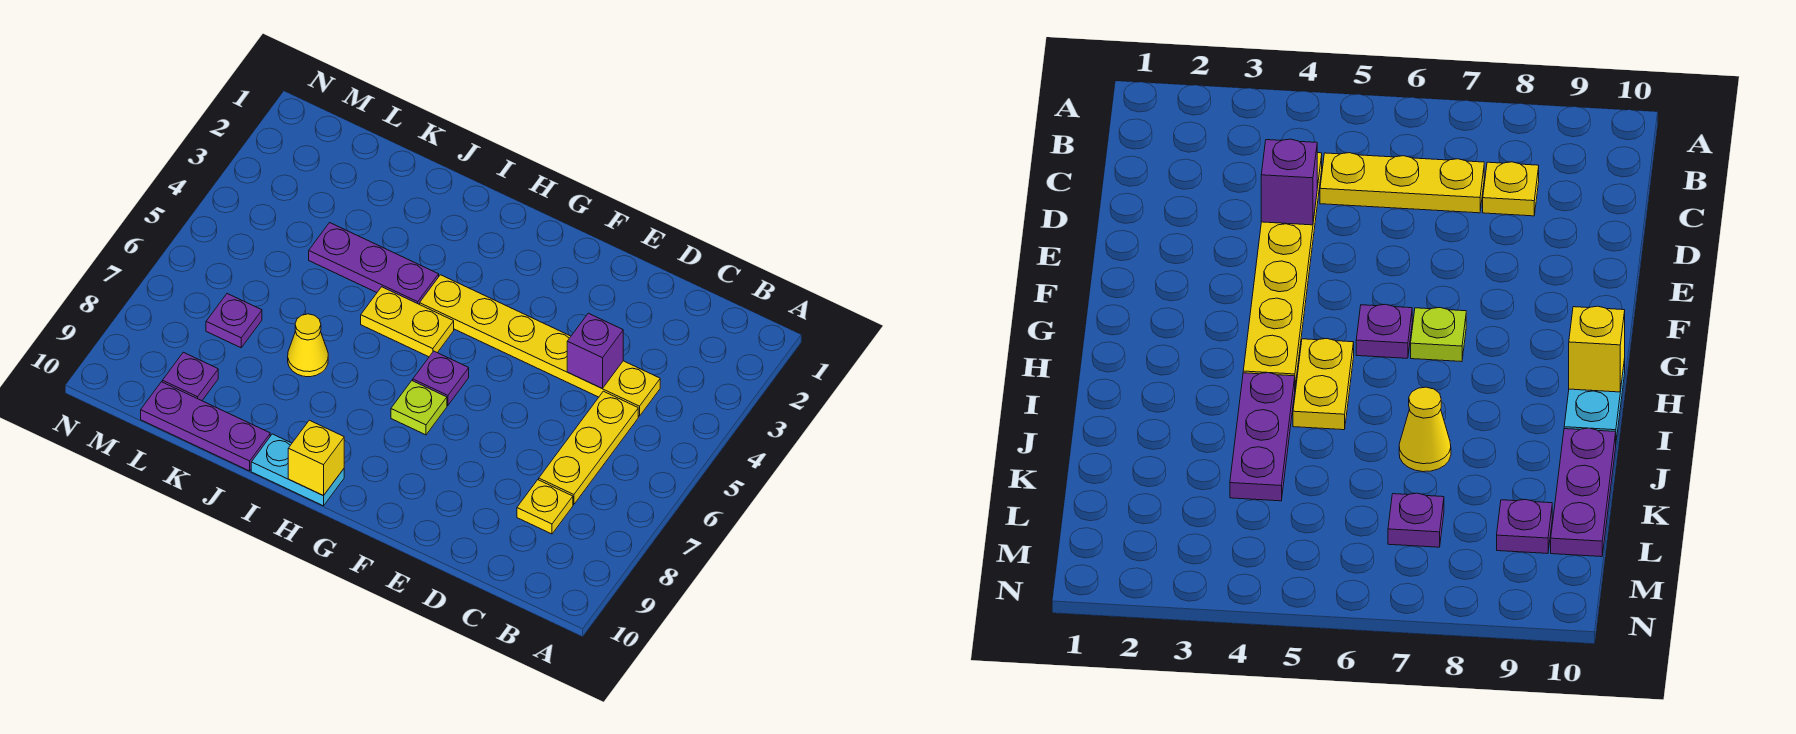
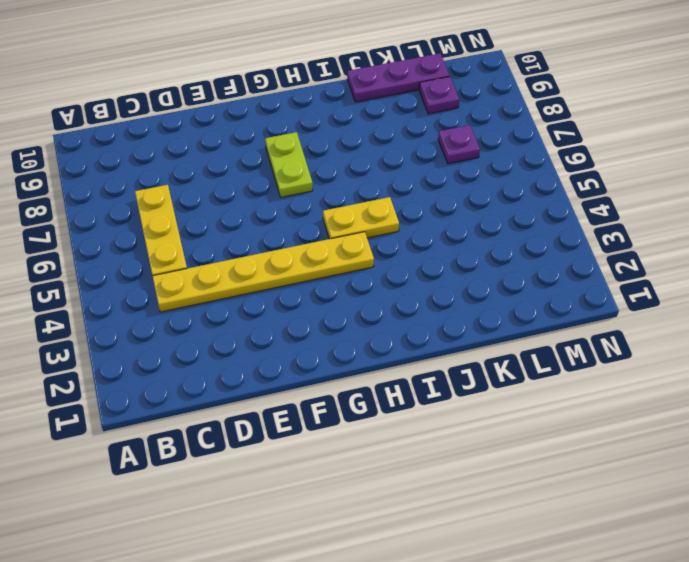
lime 1x2 plate [265,132,313,197] -> lime 1x1 plate [391,381,447,435]
none -> yellow 1x1 plate [517,480,573,534]
none -> purple 1x1 plate [413,351,469,405]
none -> cyan 1x2 plate [251,434,344,506]

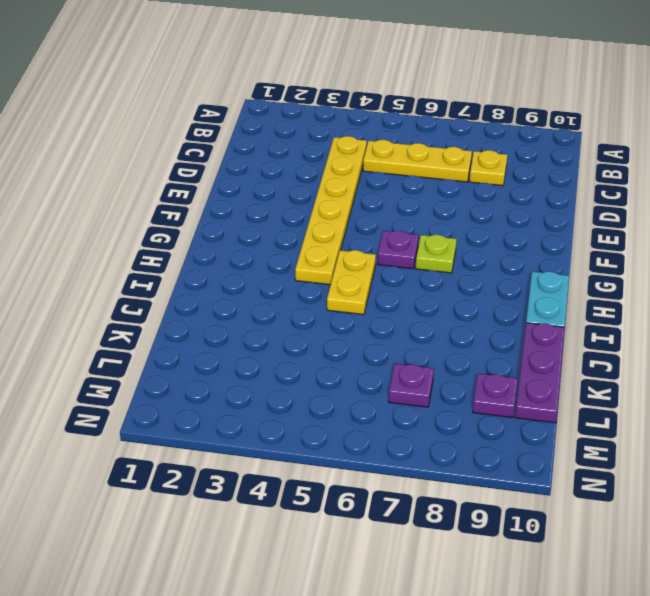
none -> purple 1x3 plate [309,223,439,304]
none -> yellow 1x1 cone [288,314,328,377]
none -> purple 1x1 brick [567,313,623,388]

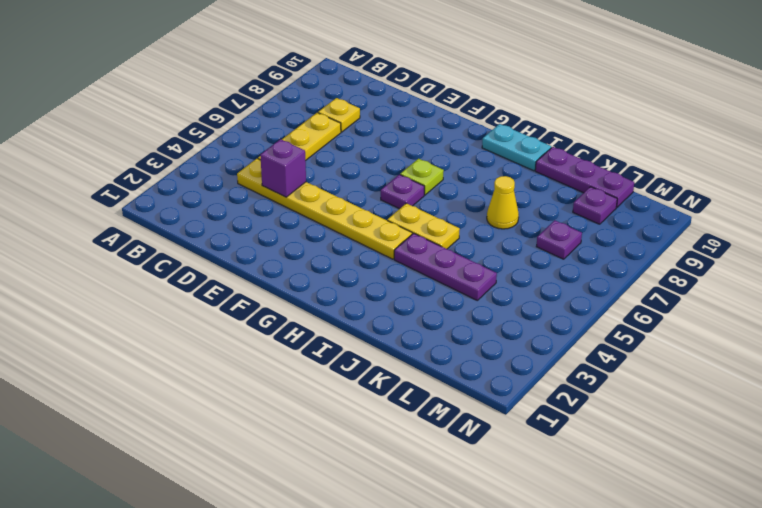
none -> yellow 1x1 brick [288,420,344,496]

